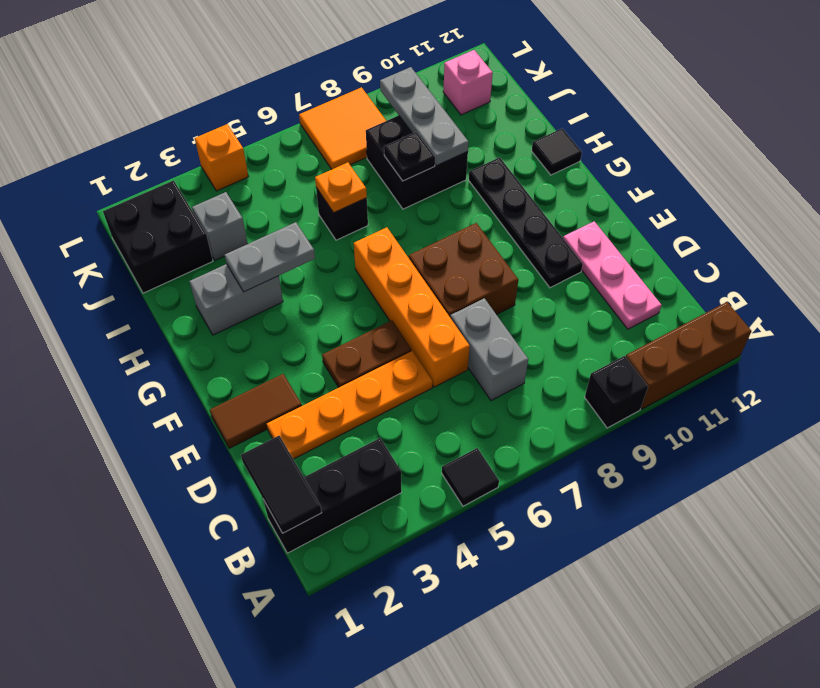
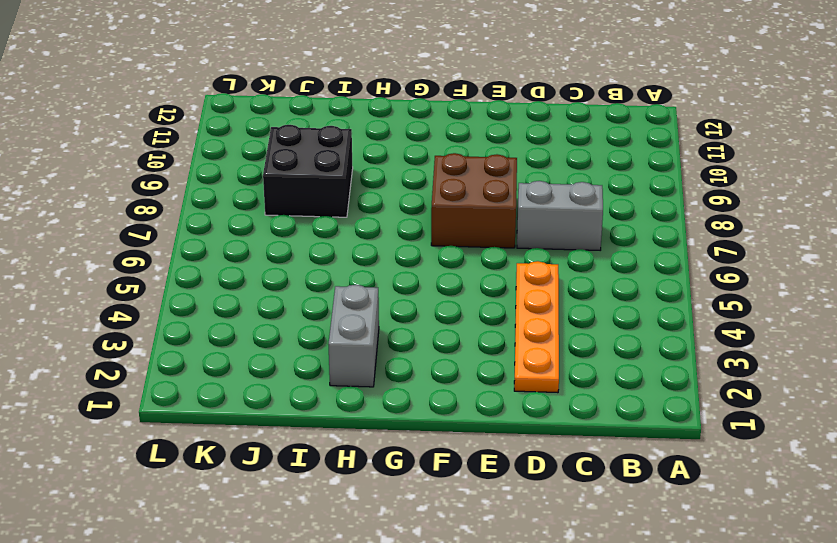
none -> black 1x1 tile [442,448,499,506]
none -> black 1x1 brick [585,356,648,428]
none -> brown 1x3 brick [626,302,752,409]

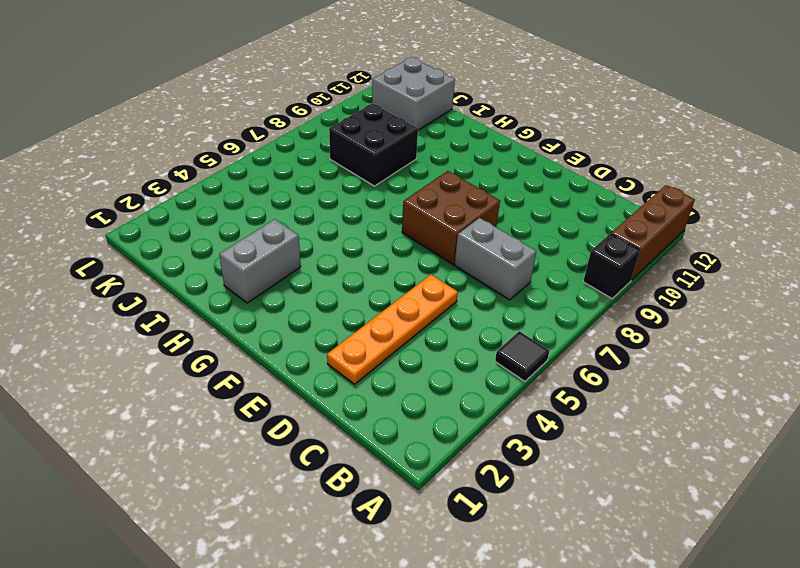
grey 2x2 brick [372,57,455,130] -> pink 1x1 brick [443,50,493,115]
none -> black 1x3 brick [263,438,402,553]
none -> pink 1x3 plate [563,221,662,329]
none -> orange 1x4 brick [354,227,470,387]

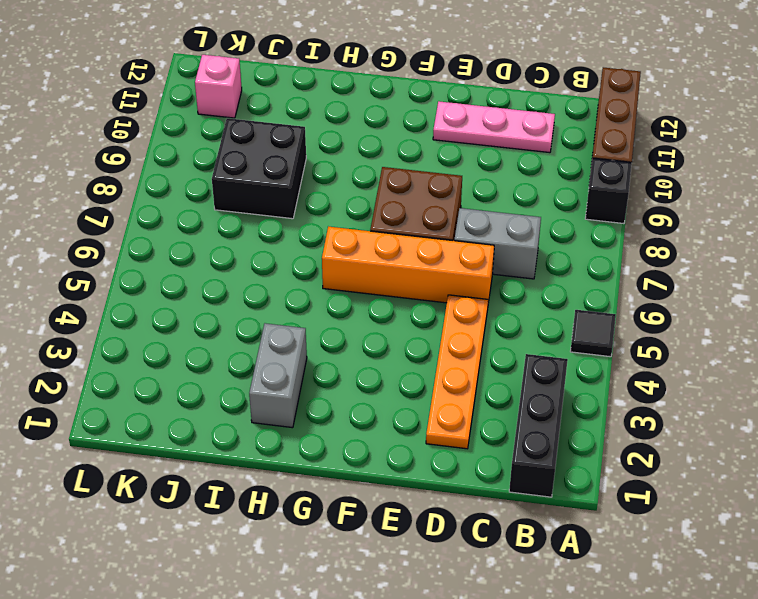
none -> brown 1x2 tile [210,374,302,448]
none -> brown 1x2 plate [322,321,412,387]
none -> black 1x4 plate [469,157,583,288]

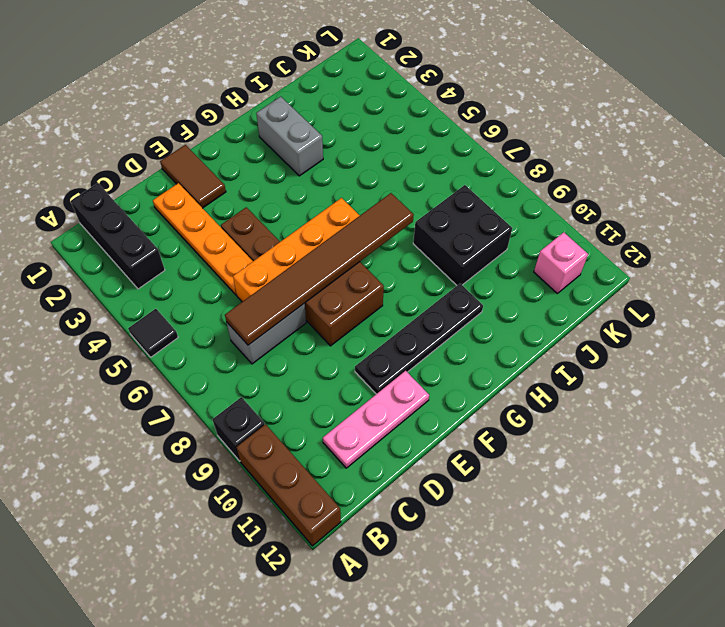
brown 1x6 tile [225,193,414,345] -> none
none -> black 1x1 tile [532,129,582,175]
none -> black 1x1 brick [316,188,368,240]
none -> black 2x2 brick [103,180,213,293]

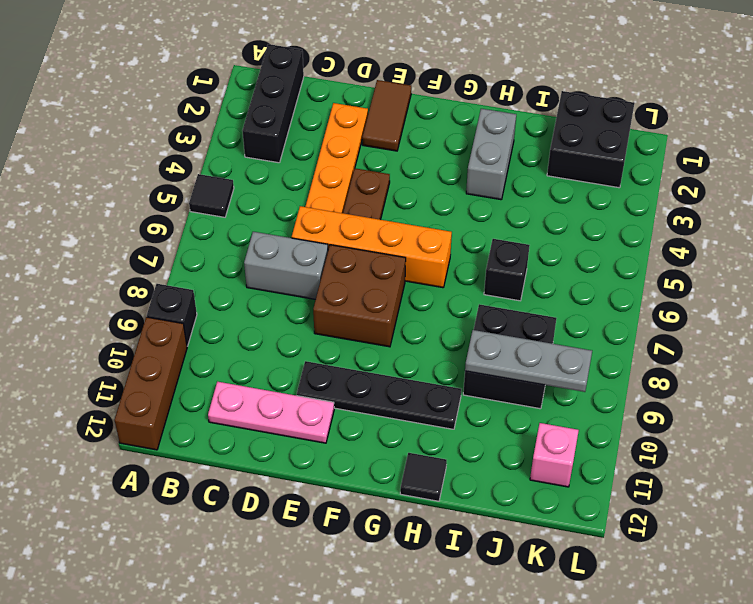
none -> grey 1x1 brick [192,192,248,260]
none -> orange 2x2 tile [299,87,386,169]
none -> orange 1x1 brick [195,124,249,191]

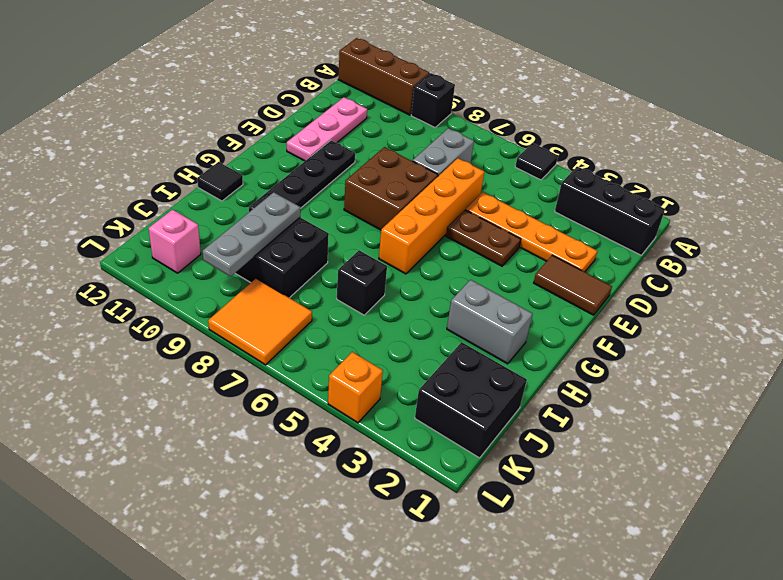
none -> grey 1x1 brick [192,192,248,260]
none -> black 1x2 tile [241,436,321,533]
none -> grey 1x2 plate [225,222,315,292]

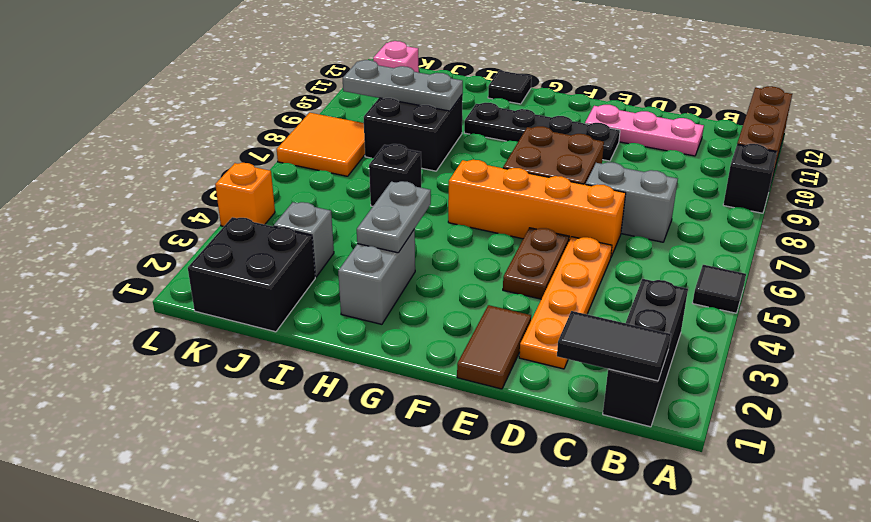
none -> orange 1x1 plate [315,162,367,213]
none -> black 1x1 plate [384,132,435,181]

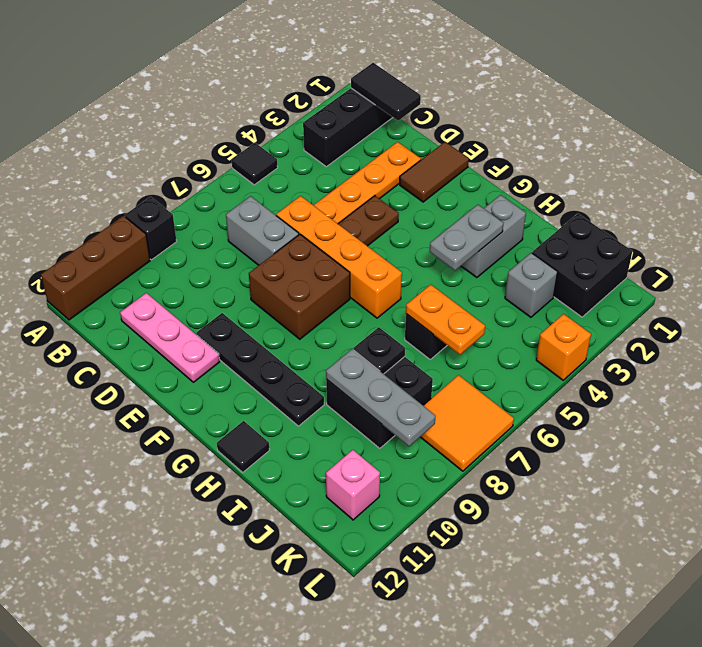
orange 1x2 plate [406,285,485,355] -> orange 1x1 plate [315,162,367,213]

